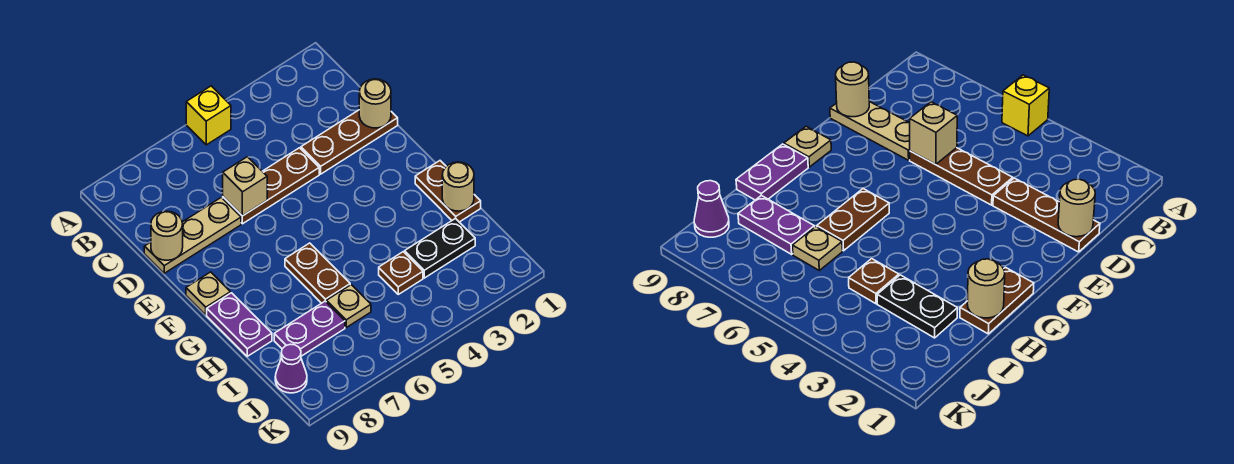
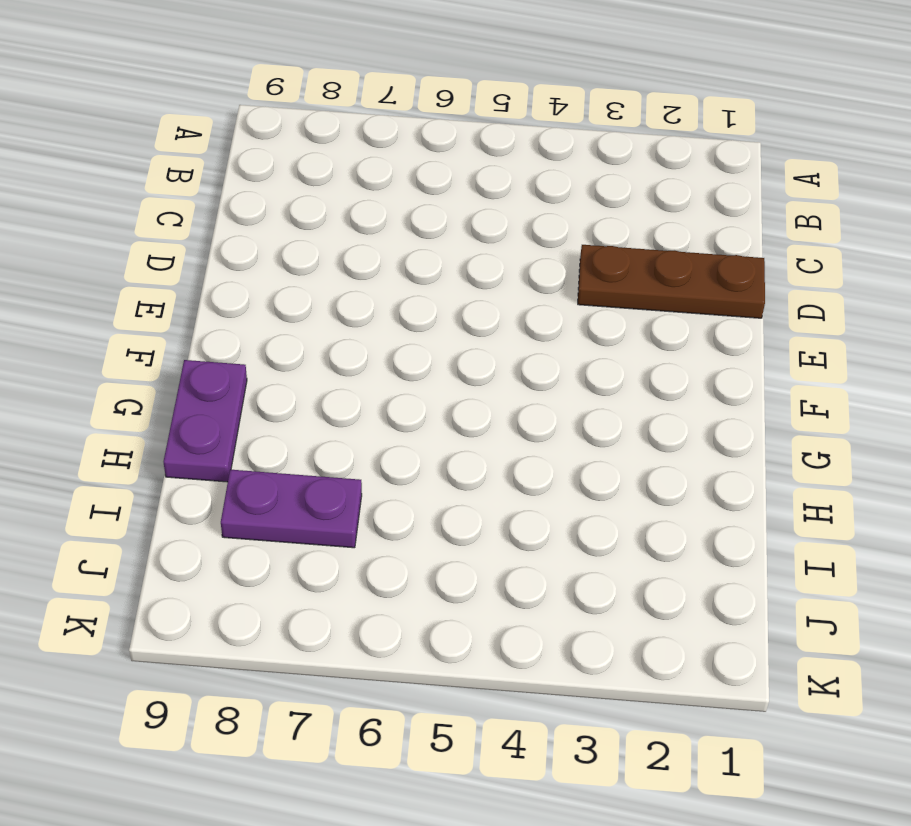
none -> yellow 1x1 brick [186,86,231,145]
none -> brown 1x3 plate [223,148,319,224]
none -> tan 1x3 plate [144,197,241,273]

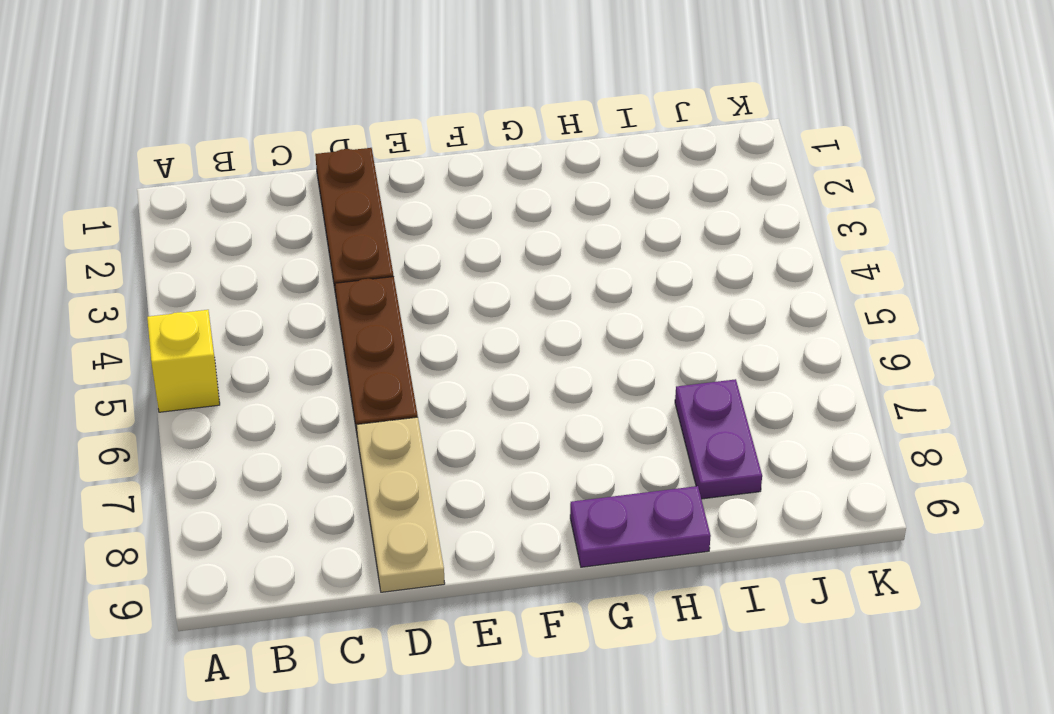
none -> tan 1x1 plate [186,272,231,315]
none -> brown 1x2 plate [415,161,481,222]
none -> brown 1x2 plate [285,243,350,303]

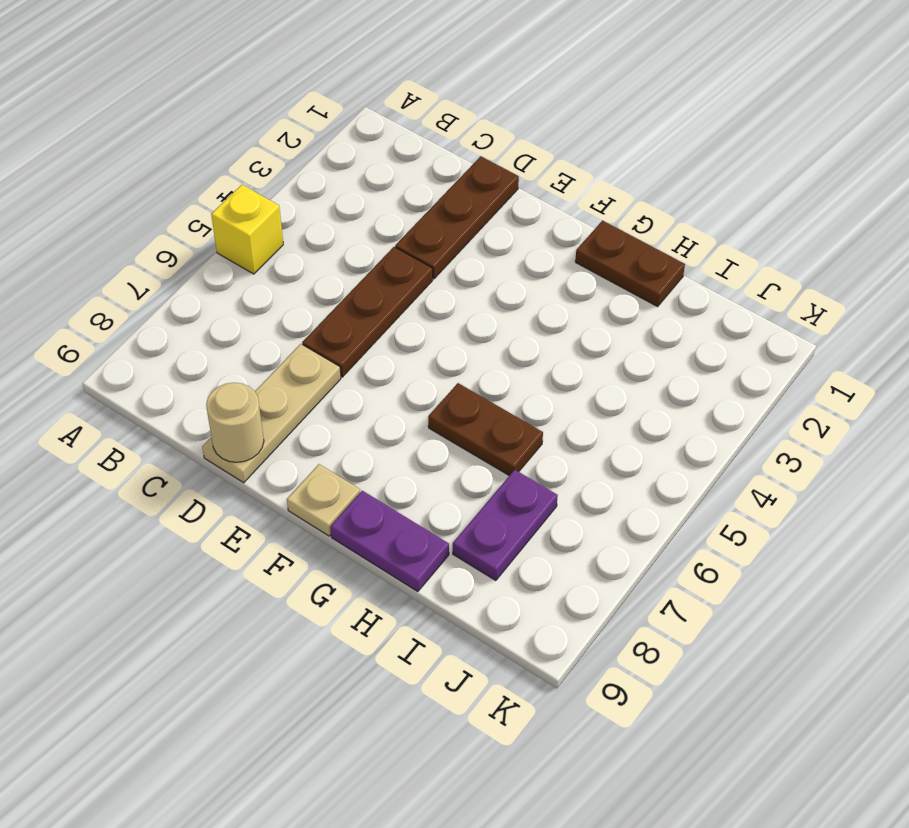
none -> black 1x2 plate [405,218,475,278]
none -> brown 1x1 plate [379,252,423,294]
none -> tan 1x1 plate [326,285,371,328]

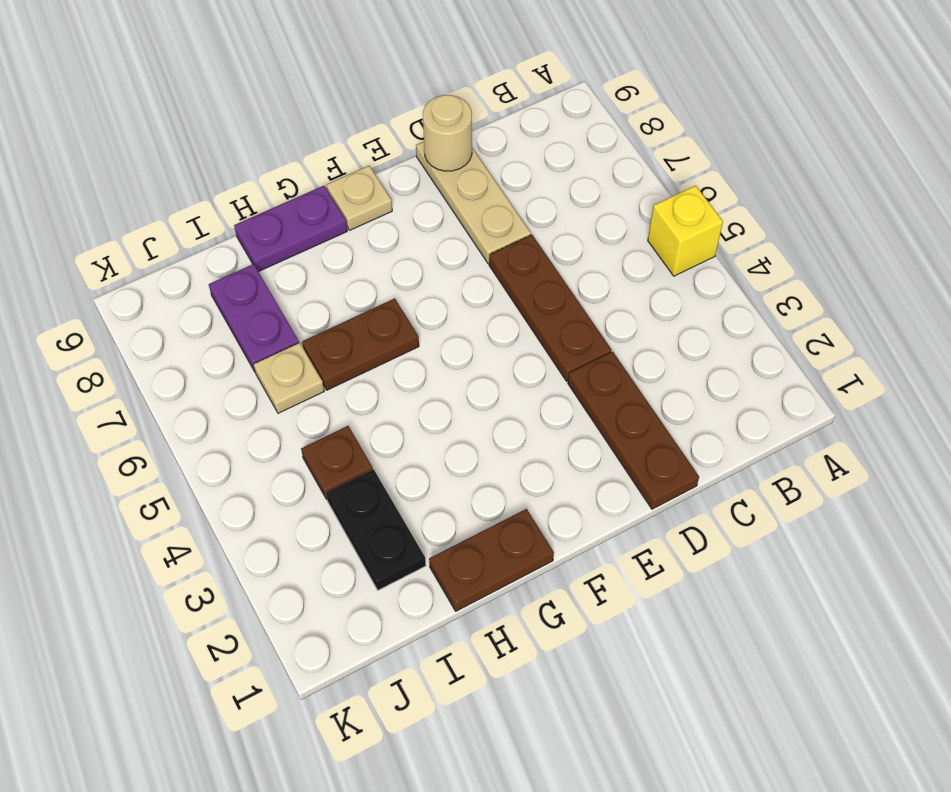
none -> purple 1x1 cone [275,344,307,393]
none -> tan 1x1 round brick [359,79,391,128]
none -> tan 1x1 brick [223,157,267,216]

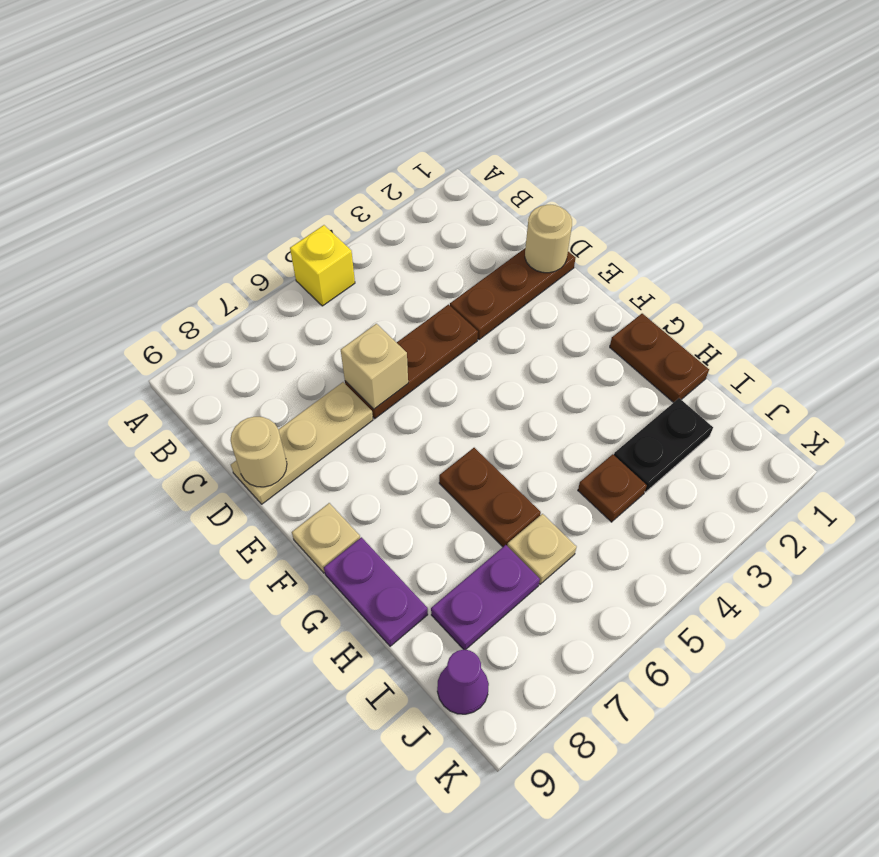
none -> tan 1x1 round brick [442,162,474,211]

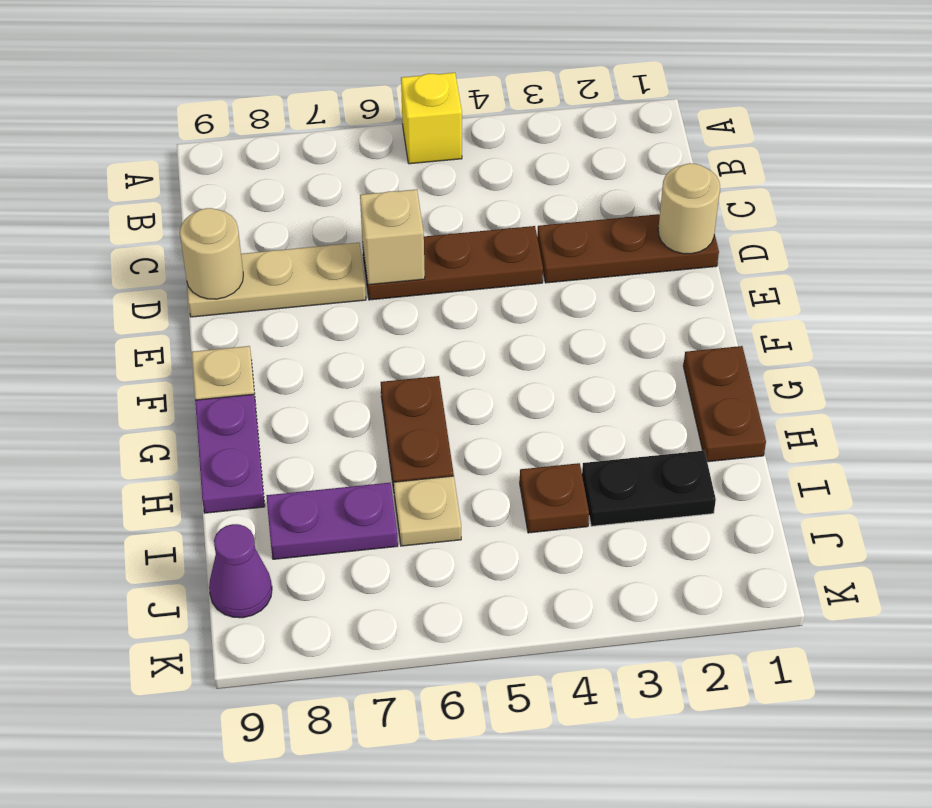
none -> tan 1x1 round brick [442,162,474,211]

